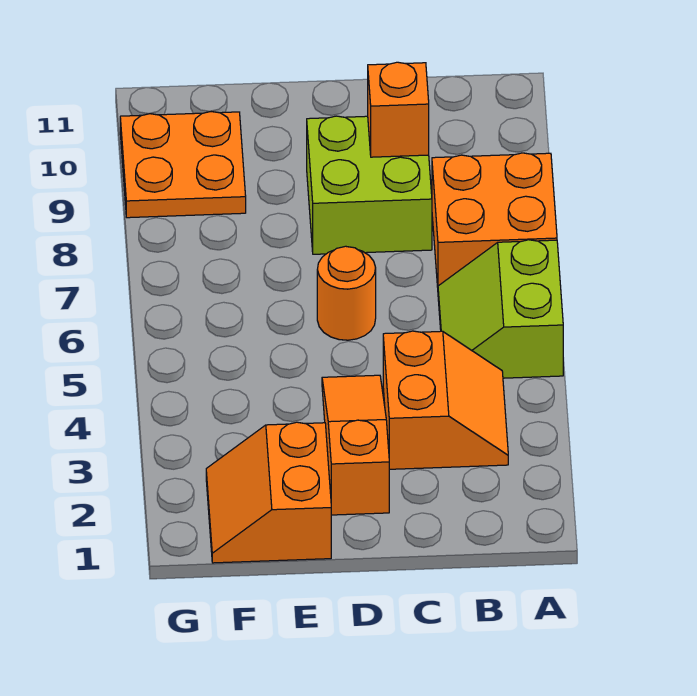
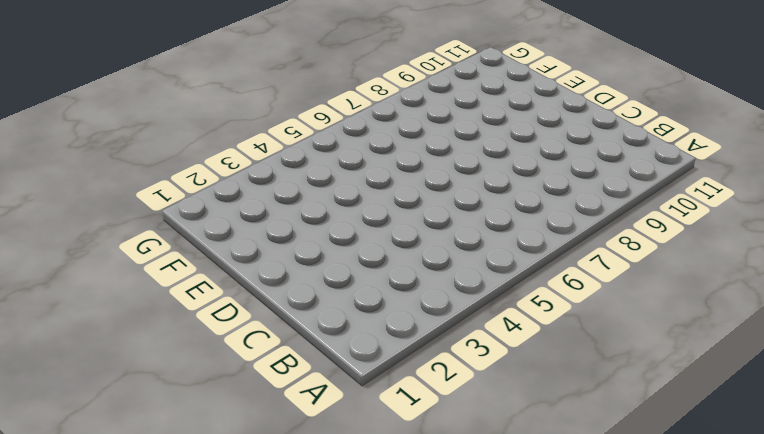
none -> lime 2x2 slope [438,240,563,378]
none -> orange 2x2 brick [432,153,557,287]

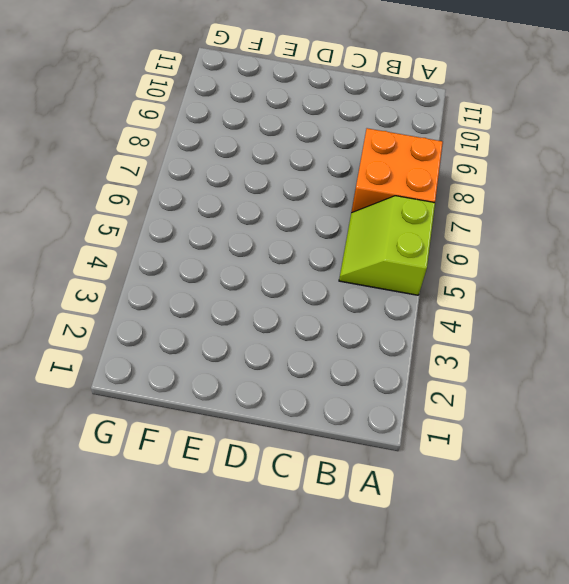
none -> orange 2x2 slope [383,331,508,469]
none -> lime 2x2 brick [307,116,432,254]

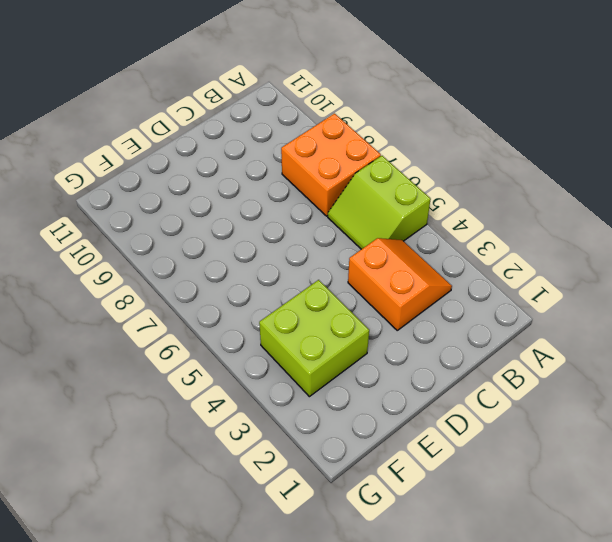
lime 2x2 brick [259,280,369,397] -> lime 2x2 brick moved to [307,116,432,254]
none -> orange 1x3 slope [322,375,389,515]
none -> orange 1x1 round brick [317,246,376,340]

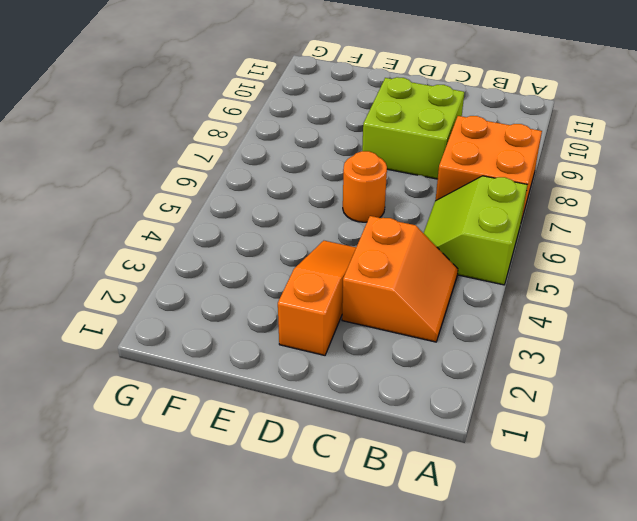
none -> orange 2x2 slope [206,422,331,563]
none -> orange 2x2 plate [120,112,246,218]

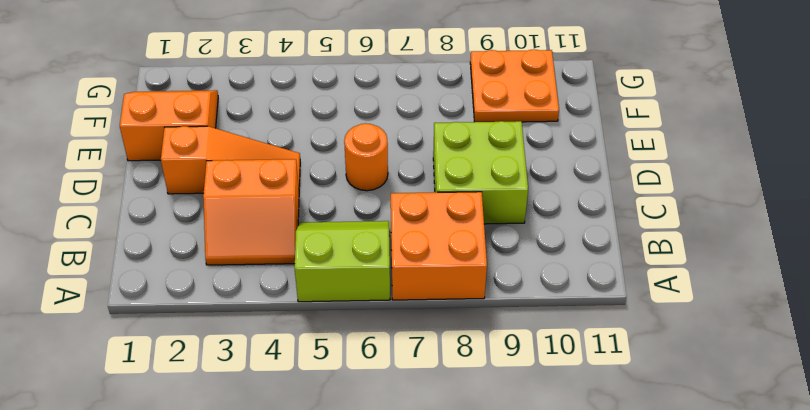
none -> orange 1x1 brick [368,62,429,157]

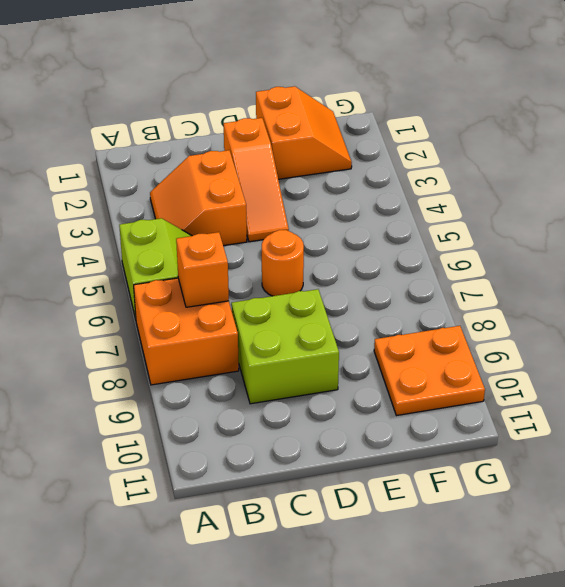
orange 1x1 brick [176,232,229,307] -> orange 1x1 brick moved to [368,62,429,157]

